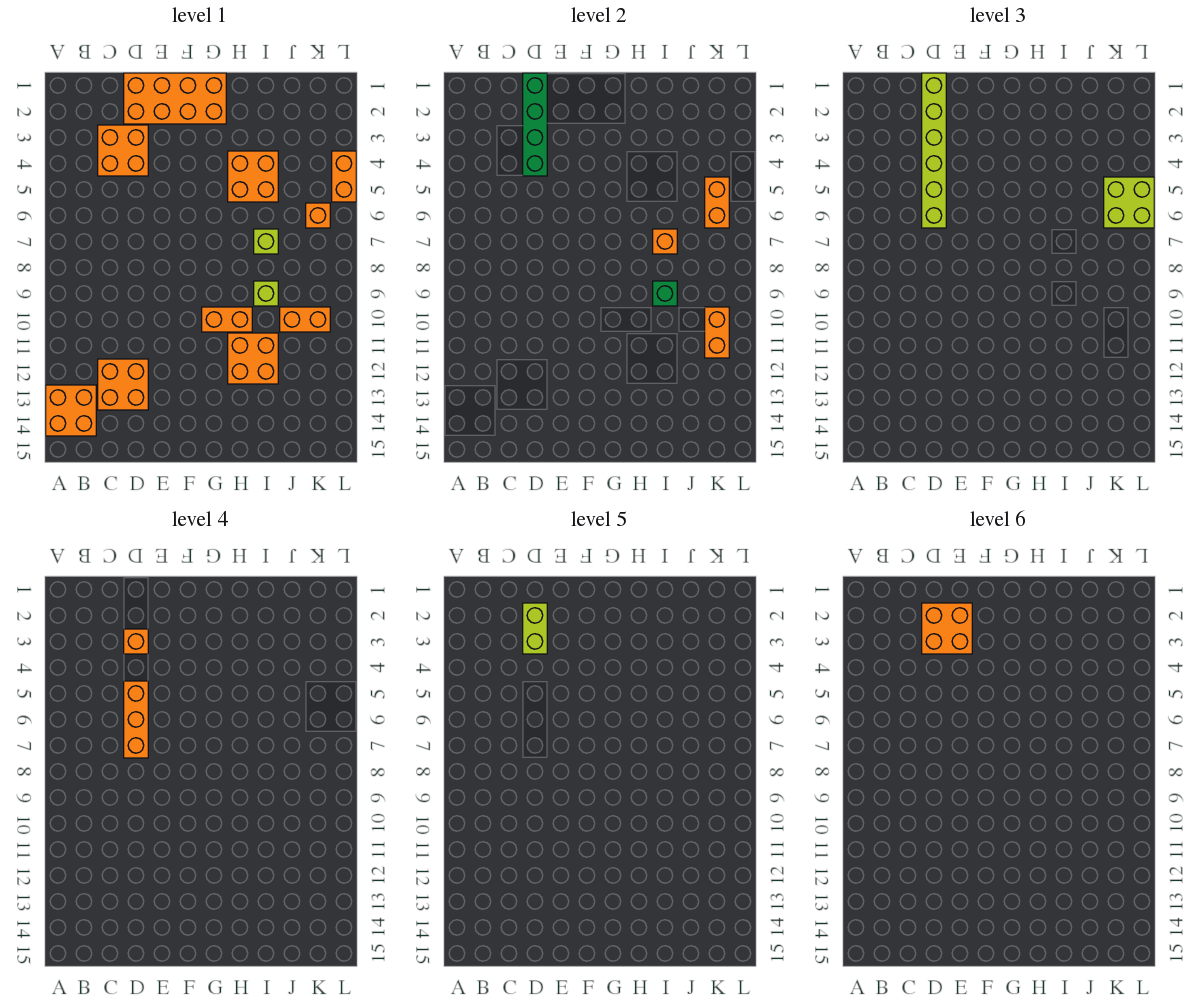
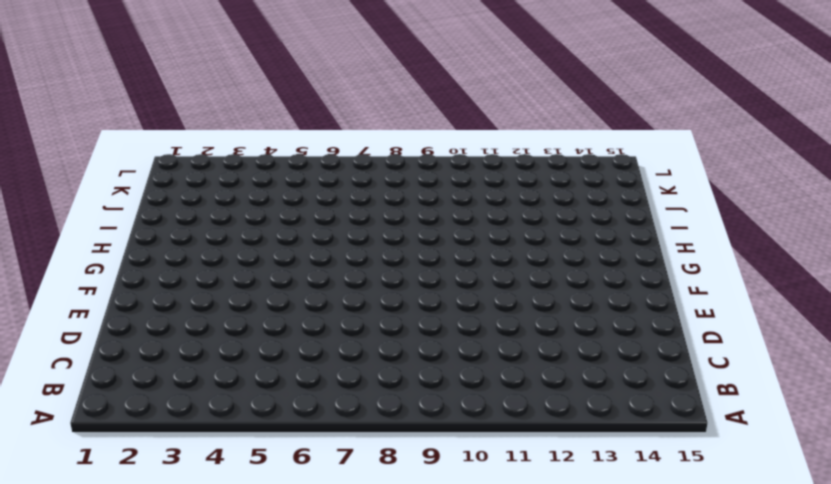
none -> orange 2x2 brick [46,385,96,436]
none -> orange 2x2 brick [98,125,148,176]
none -> orange 2x2 brick [98,359,148,410]

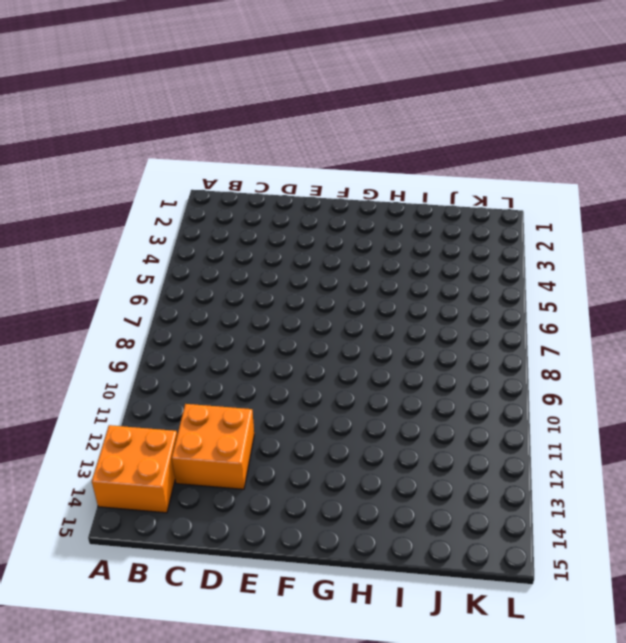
none -> orange 2x2 brick [98,125,148,176]
none -> orange 2x4 brick [124,73,226,124]
none -> orange 1x2 brick [202,307,252,332]

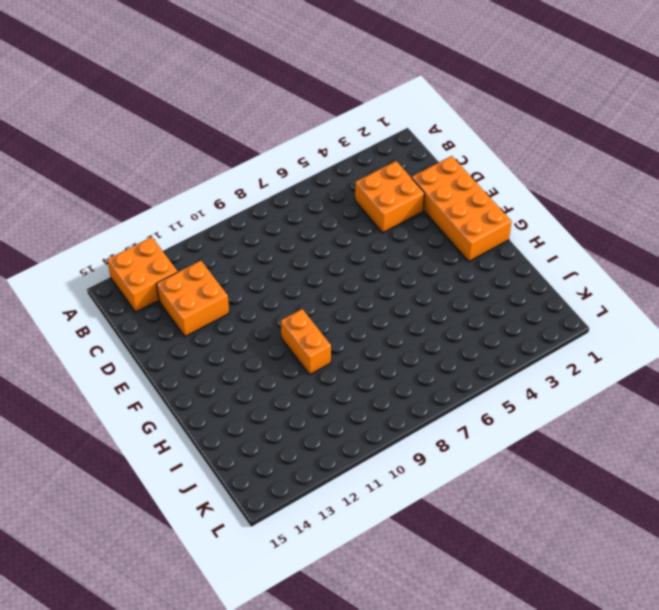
none -> orange 2x2 brick [228,151,278,202]
none -> orange 2x2 brick [228,333,278,384]
none -> lime 1x1 brick [254,229,278,254]

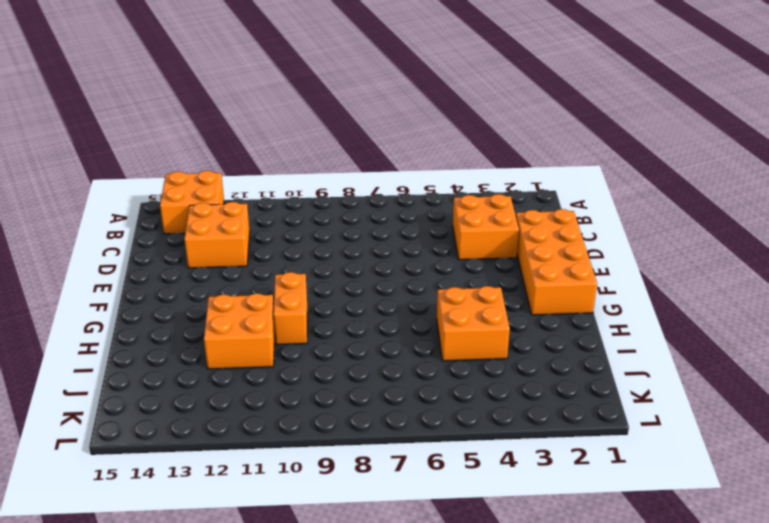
none -> lime 1x1 brick [254,229,278,254]
none -> lime 1x1 brick [254,281,278,306]
none -> orange 1x2 brick [280,307,330,332]

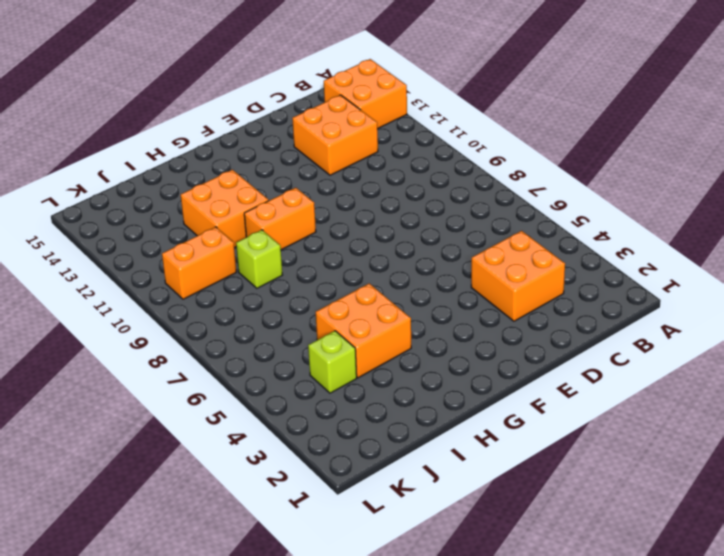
lime 1x1 brick [308,331,357,393] -> lime 1x1 brick moved to [254,229,278,254]
none -> orange 2x4 brick [124,73,226,124]
none -> orange 1x1 brick [306,203,330,228]
none -> orange 1x2 brick [332,151,356,202]

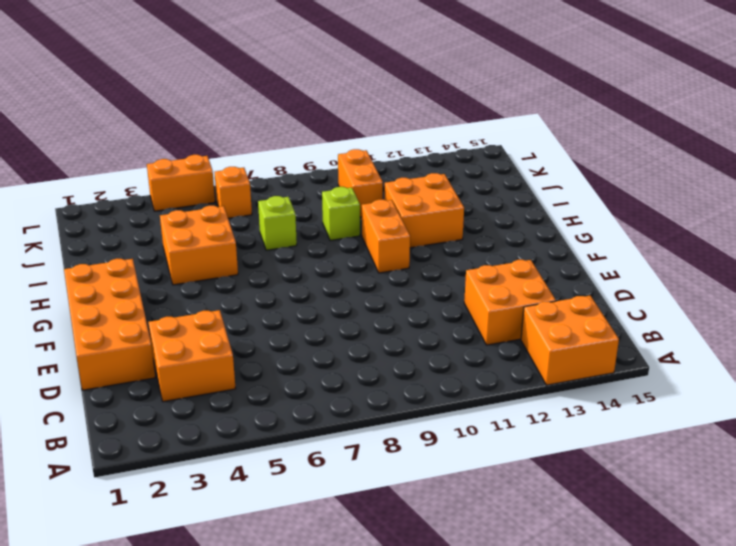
none -> green 1x4 brick [523,73,547,176]
none -> orange 1x1 brick [653,229,677,254]
none -> green 1x1 brick [653,281,677,306]

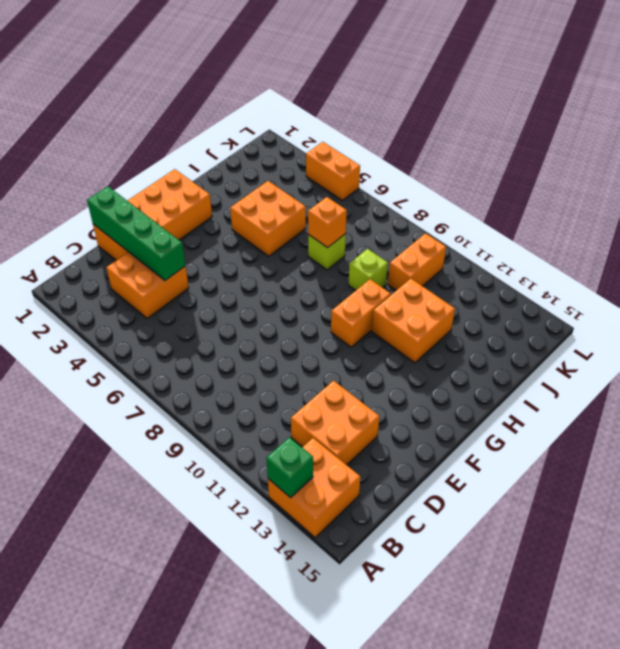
green 1x1 brick [266,437,313,498] -> green 1x1 brick moved to [653,281,677,306]
none -> orange 1x1 brick [306,203,330,228]
none -> orange 1x2 brick [705,177,729,228]
none -> orange 1x2 brick [705,307,729,358]

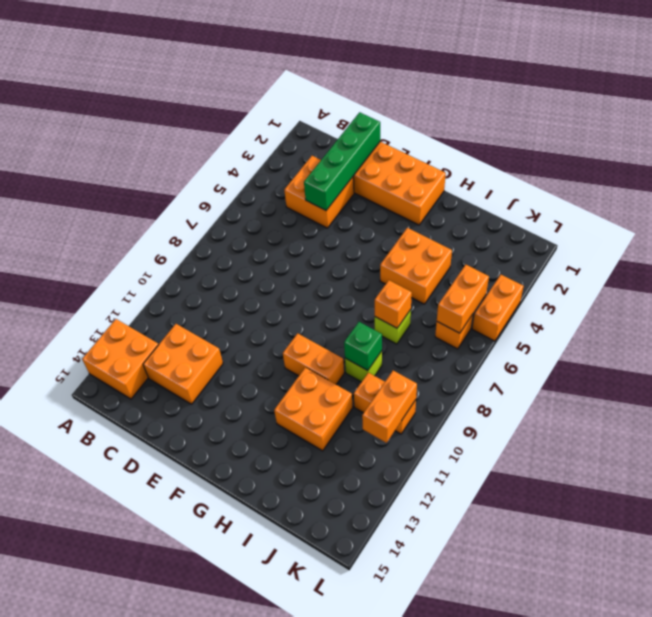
none -> lime 1x6 brick [922,73,946,228]
none -> lime 2x2 brick [1104,177,1154,228]
none -> orange 1x1 brick [124,629,148,654]

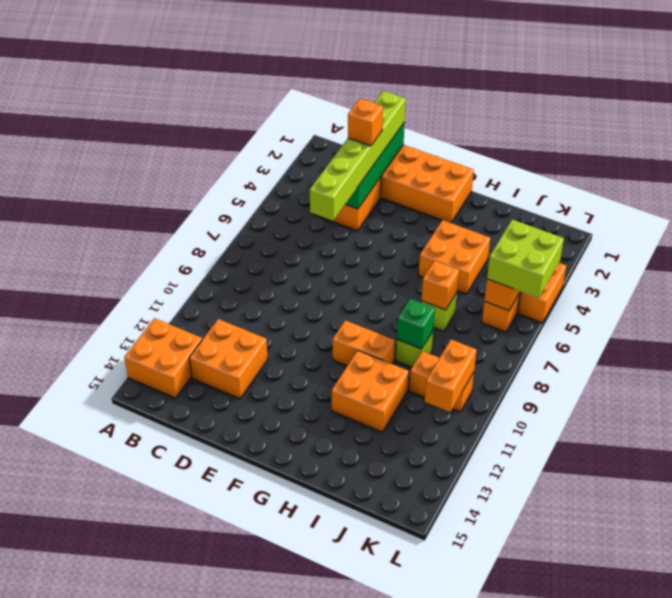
none -> orange 1x3 brick [124,681,148,758]
none -> lime 1x2 brick [523,603,547,654]
none -> orange 2x2 brick [922,603,972,654]

